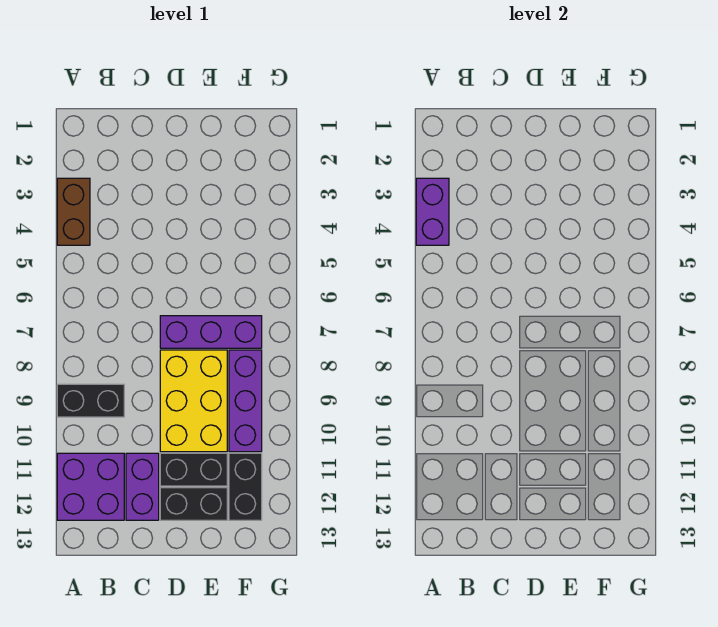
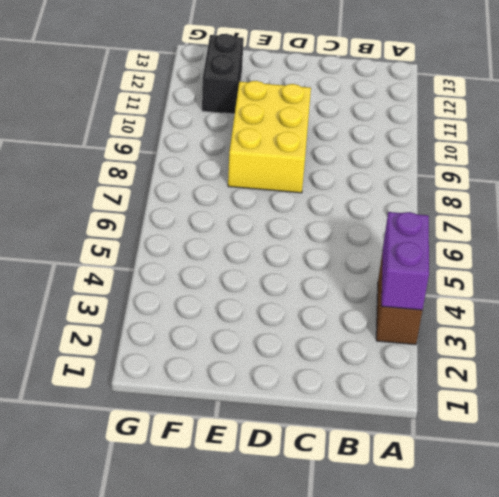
none -> black 1x2 brick [57,384,124,417]
none -> purple 2x2 brick [57,453,124,520]

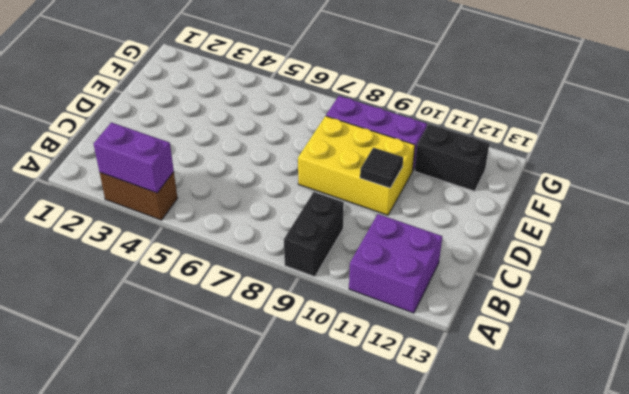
black 1x1 tile [360,148,403,188] -> none
none -> purple 1x2 brick [126,453,159,520]
none -> purple 1x3 brick [160,316,262,348]

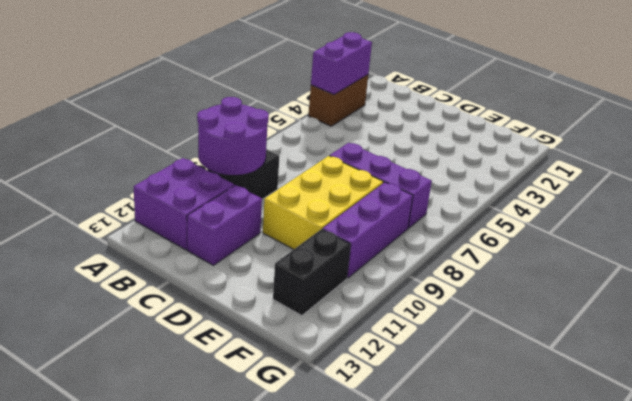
purple 2x2 round brick [197,97,269,175] -> none
none -> black 1x2 brick [160,453,227,486]
none -> black 1x2 brick [160,488,227,520]

